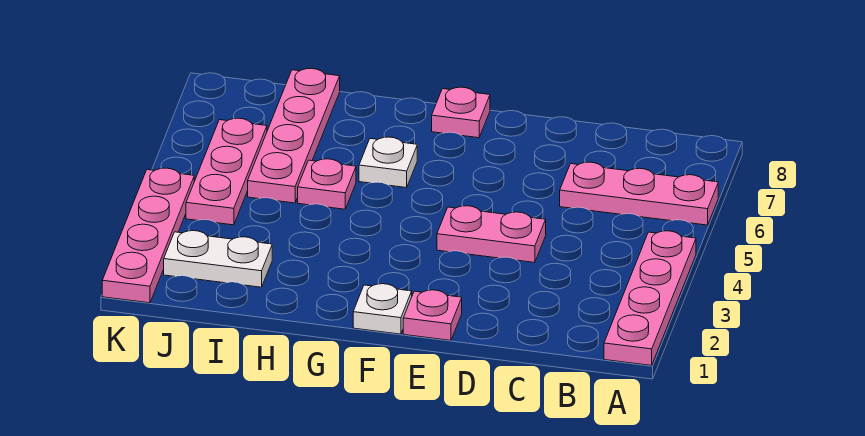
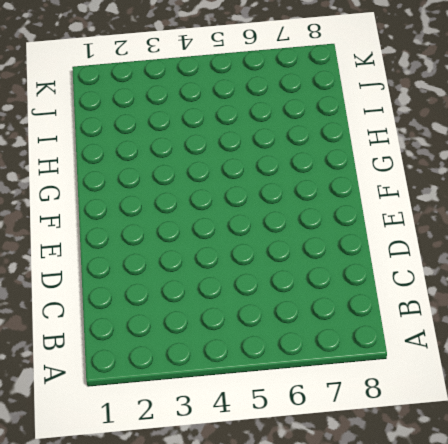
none -> pink 1x4 plate [604,231,696,365]
none -> pink 1x3 plate [560,162,718,225]
none -> pink 1x2 plate [437,206,546,263]

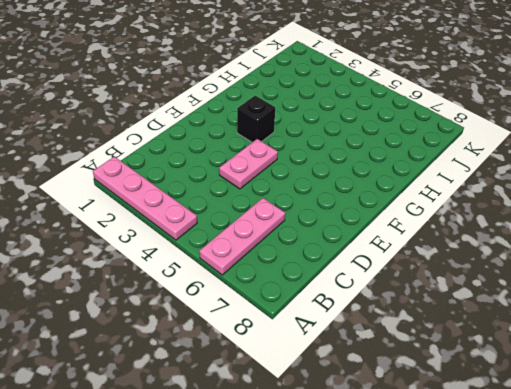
black 1x1 brick [237,96,275,142] -> none
none -> pink 1x1 plate [403,290,462,340]
none -> white 1x1 plate [353,284,412,334]
none -> pink 1x1 plate [432,87,490,138]

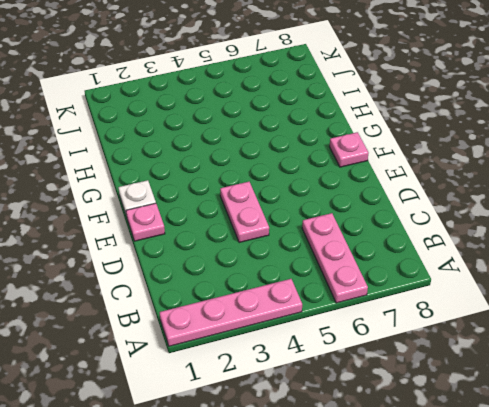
none -> white 1x1 plate [359,137,417,188]
none -> pink 1x1 plate [298,159,356,209]
none -> white 1x2 plate [164,231,272,287]

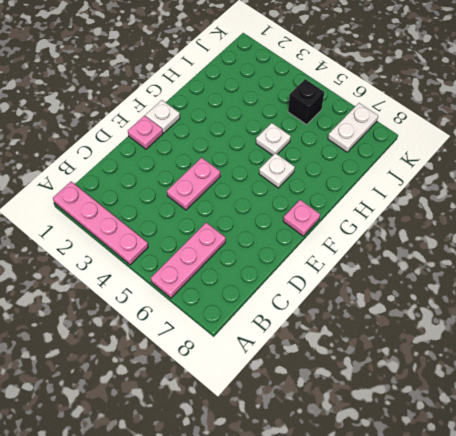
white 1x1 plate [256,123,291,155] -> pink 1x1 plate [298,159,356,209]
black 1x1 brick [288,79,324,125] -> pink 1x3 plate [186,118,267,225]
white 1x2 plate [328,103,378,152] -> white 1x2 plate moved to [164,231,272,287]
none -> pink 1x4 plate [248,68,340,203]
none -> pink 1x4 plate [102,168,194,303]

